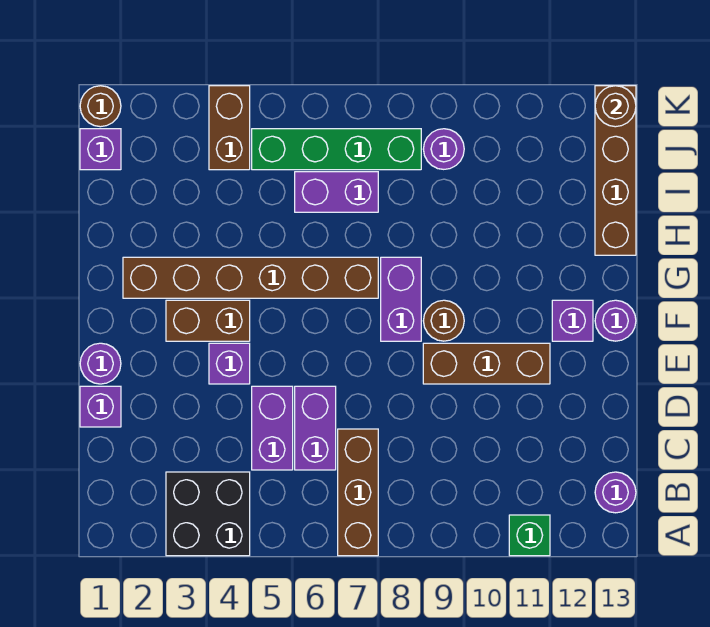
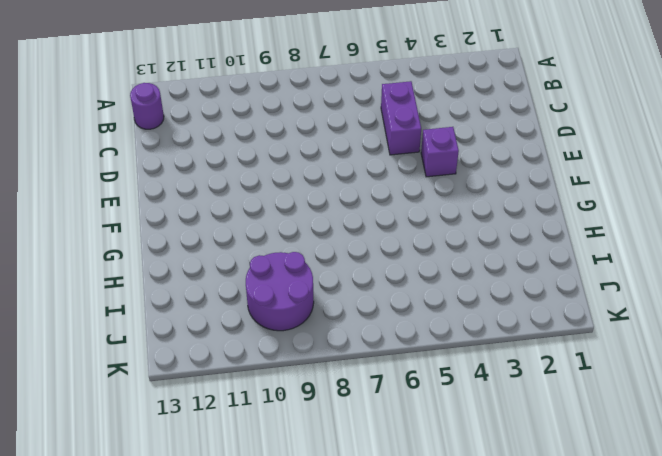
purple 2x2 round brick [246,252,314,331] -> purple 1x1 round brick [423,129,464,169]
none -> black 2x2 brick [166,472,250,556]
none -> brown 1x3 brick [338,429,378,556]
none -> green 1x1 brick [509,515,550,556]

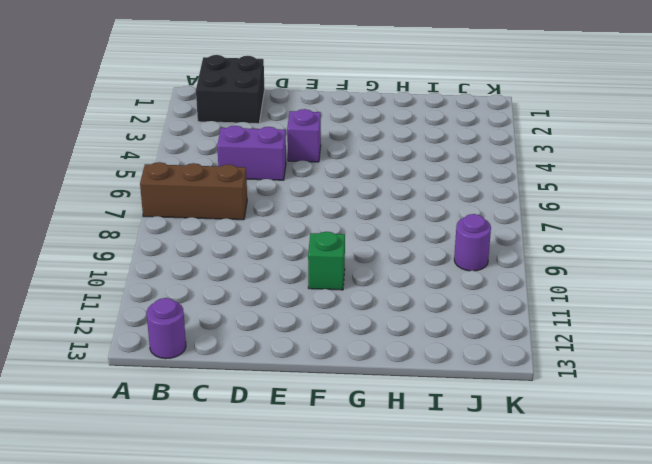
black 2x2 brick [196,55,265,124] -> black 2x2 brick moved to [166,472,250,556]
green 1x1 brick [308,232,345,290] -> green 1x1 brick moved to [509,515,550,556]
none -> purple 1x2 brick [295,386,336,470]
none -> purple 1x1 brick [80,386,121,427]
none -> purple 1x1 round brick [80,343,121,384]

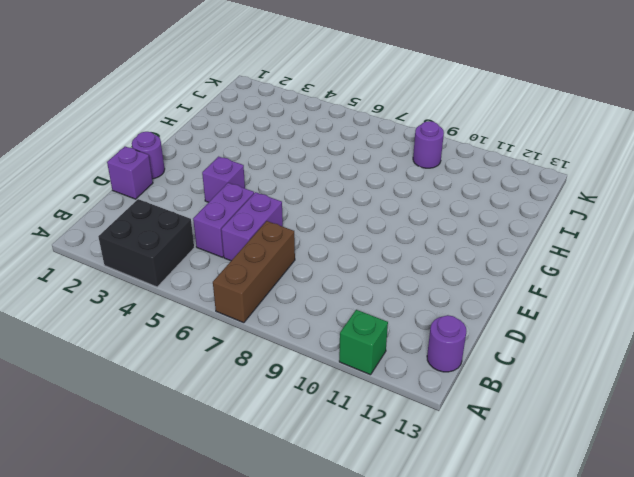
none -> brown 1x3 brick [423,343,550,384]
none -> brown 1x2 brick [166,300,250,341]
none -> purple 1x2 brick [381,257,421,341]

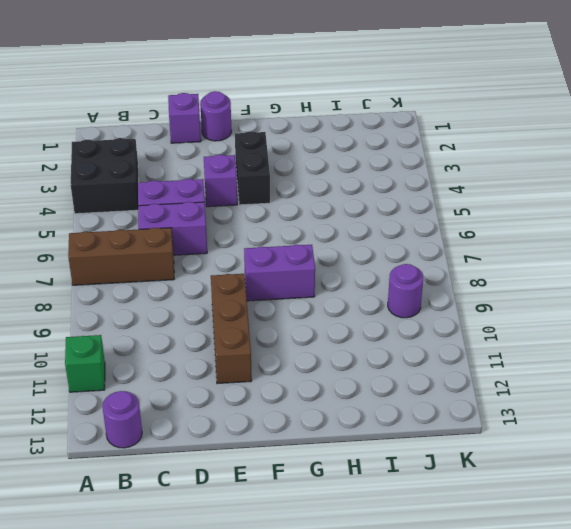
black 1x2 brick [235,131,270,205] -> brown 1x2 brick [166,300,250,341]
none -> brown 1x1 round brick [423,300,464,341]
none -> purple 1x1 brick [552,300,593,341]
none -> purple 1x1 round brick [595,300,636,341]

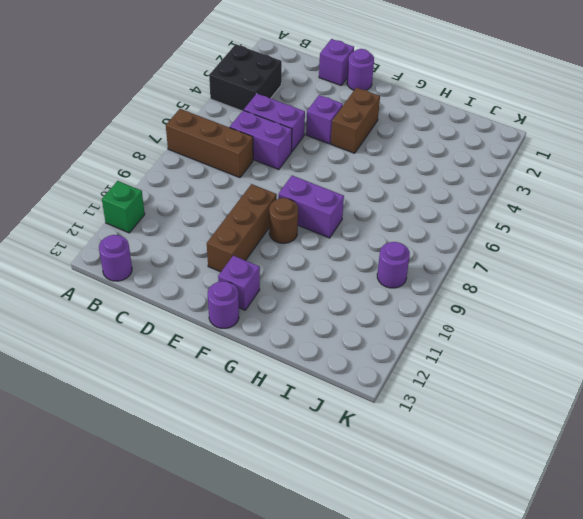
none -> brown 1x6 brick [123,257,378,298]
none -> brown 1x4 brick [595,86,636,255]
none -> purple 1x2 brick [295,172,378,212]

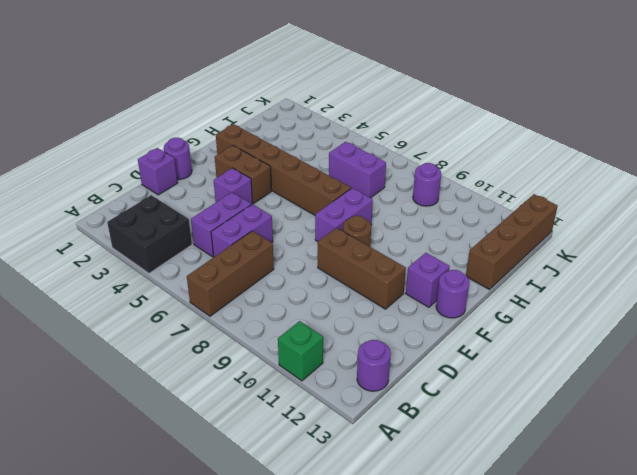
none -> purple 1x1 brick [80,129,121,170]
none -> brown 1x2 brick [209,86,250,170]
none -> green 1x4 brick [252,129,421,170]

